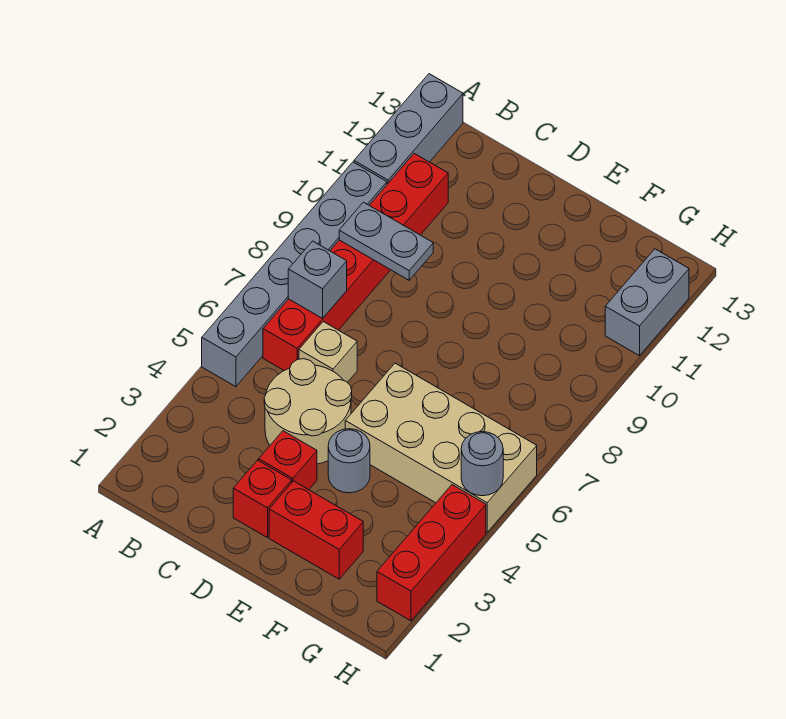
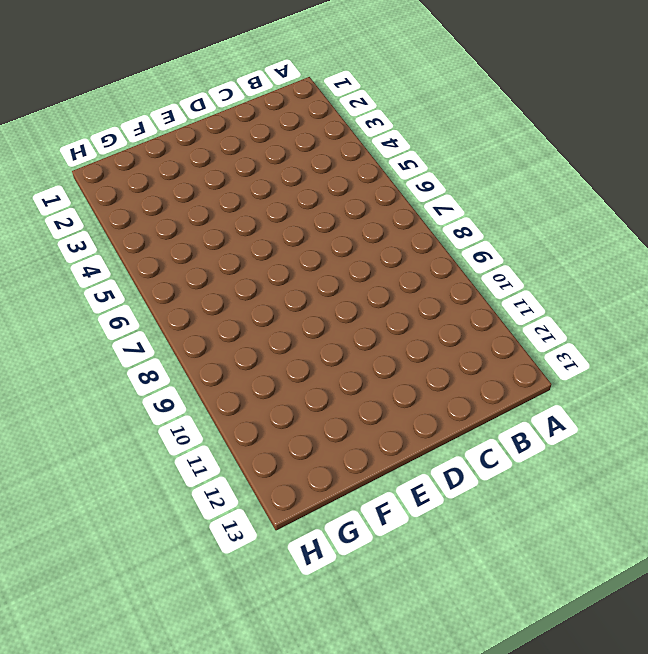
none -> grey 1x6 brick [202,162,387,387]
none -> grey 1x3 brick [354,74,463,184]
none -> red 1x6 brick [263,153,448,371]

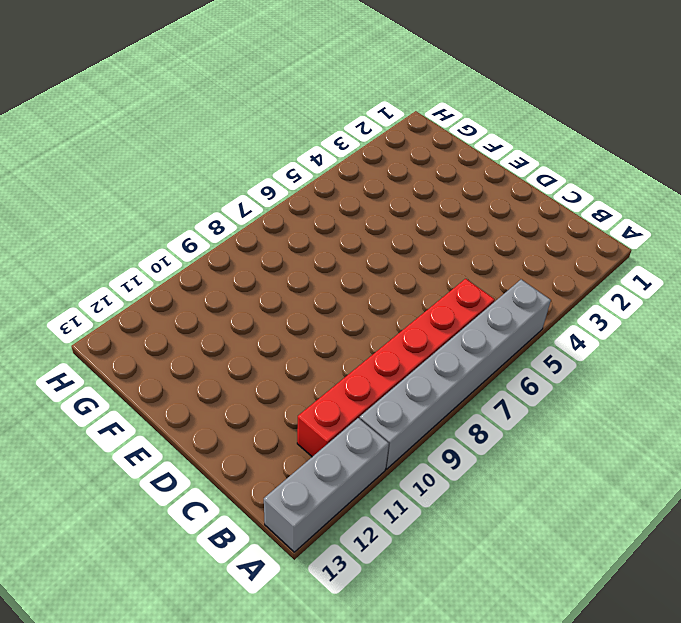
none -> tan 2x2 round brick [264,359,352,464]
none -> tan 1x1 brick [299,322,357,382]
none -> red 1x1 brick [233,460,292,538]

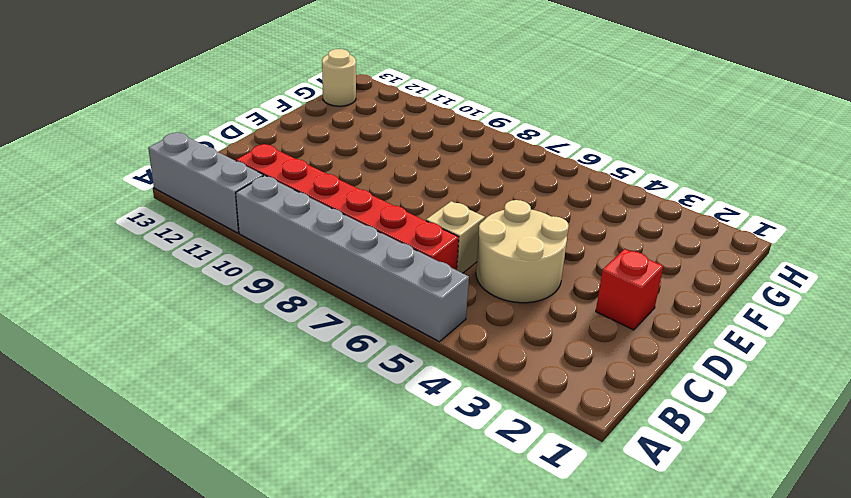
tan 1x1 round brick [322,49,356,106] -> none
none -> red 1x1 brick [259,431,317,490]
none -> red 1x2 brick [269,481,363,579]
none -> grey 1x1 round brick [328,429,370,493]

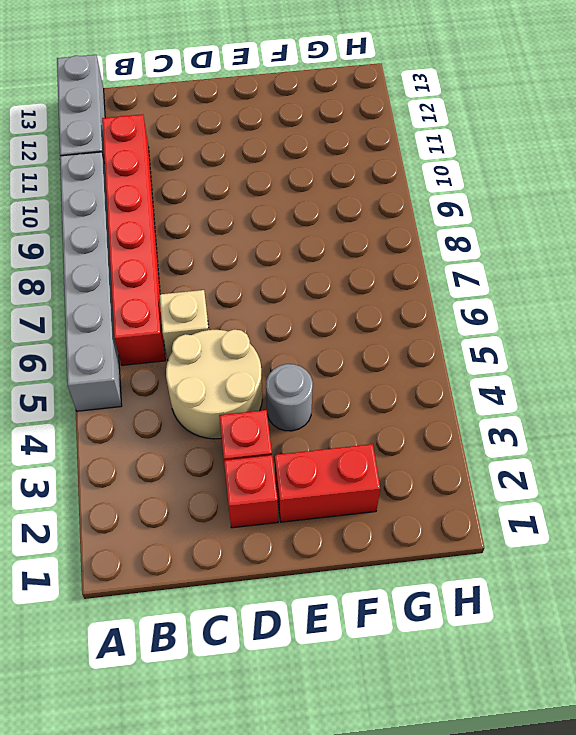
none -> tan 2x4 brick [345,363,537,532]
none -> red 1x3 brick [377,485,486,621]
none -> grey 1x2 brick [605,249,689,356]

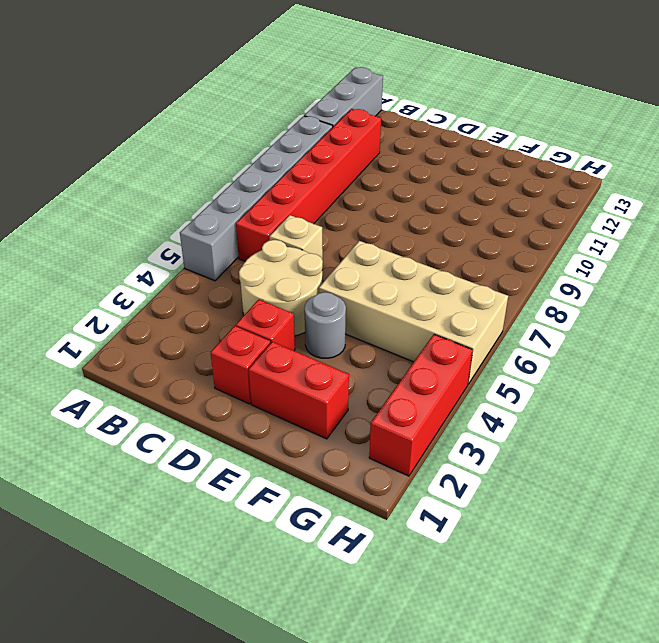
none -> grey 1x2 brick [605,249,689,356]
none -> grey 1x1 brick [288,241,347,318]
none -> grey 1x2 plate [339,202,433,280]

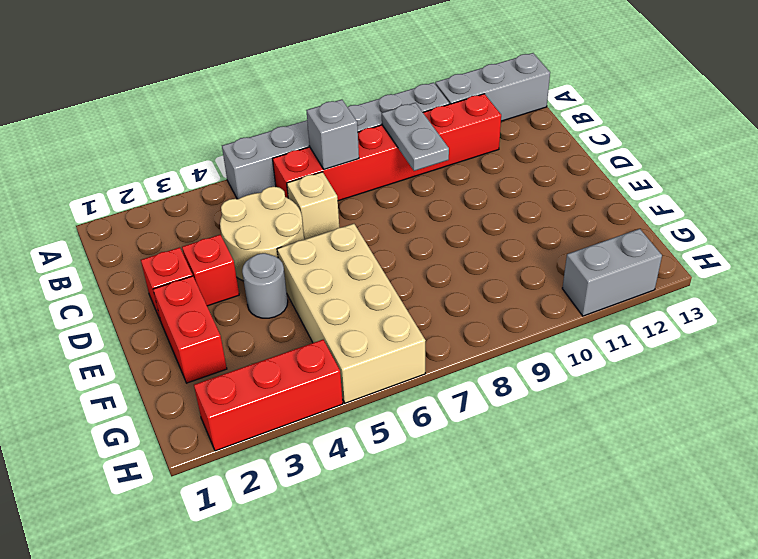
none -> grey 1x1 round brick [461,432,503,496]

